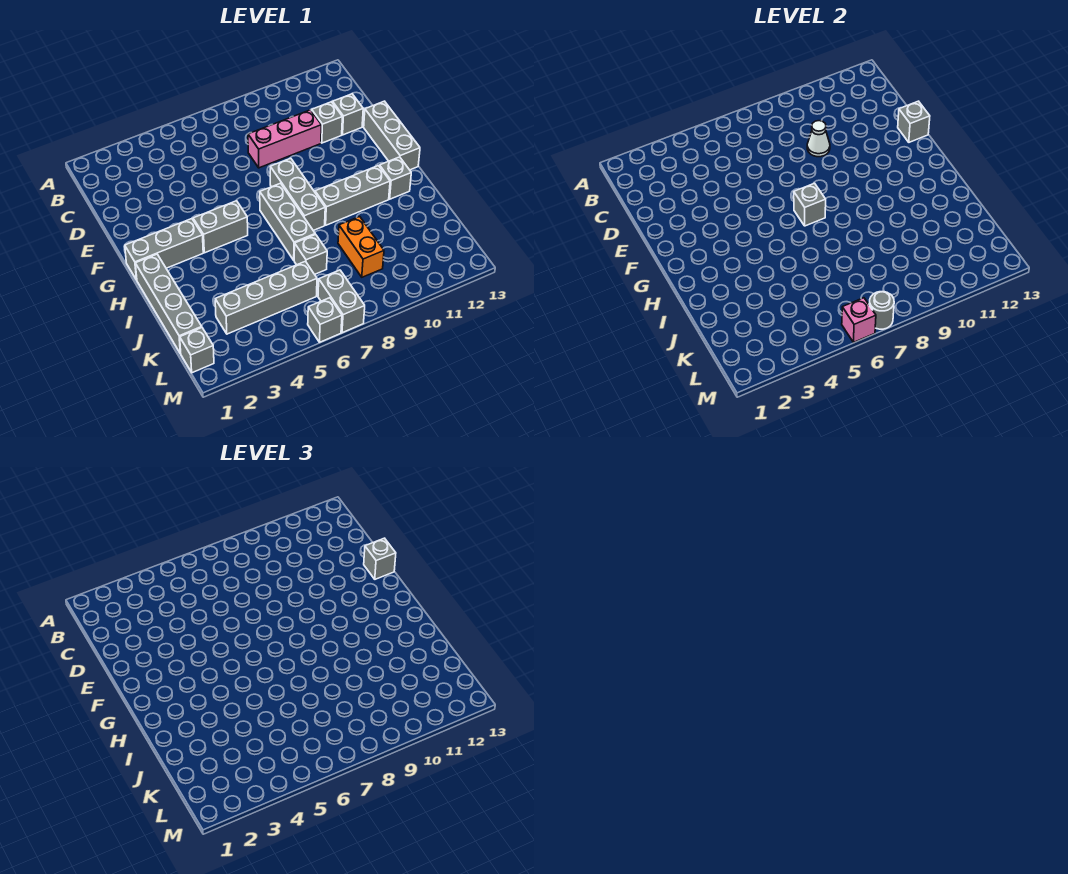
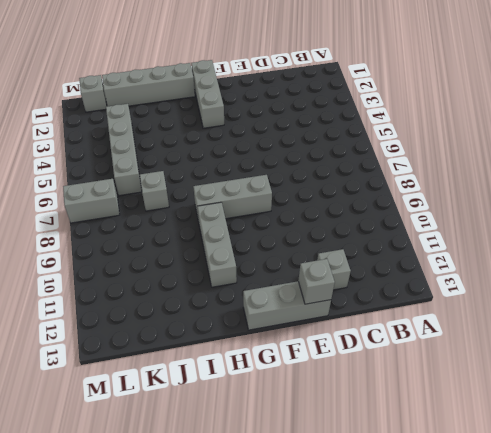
none -> pink 1x3 brick [248,110,321,168]
none -> grey 1x1 brick [312,102,342,143]
none -> grey 1x2 brick [193,201,248,253]

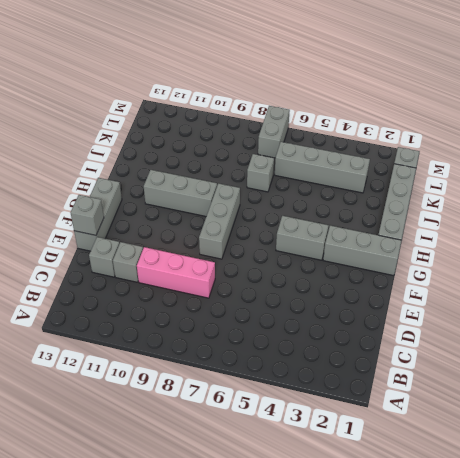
none -> grey 1x3 brick [260,183,315,260]
none -> grey 1x1 brick [379,157,411,199]
none -> orange 1x2 brick [338,217,384,277]

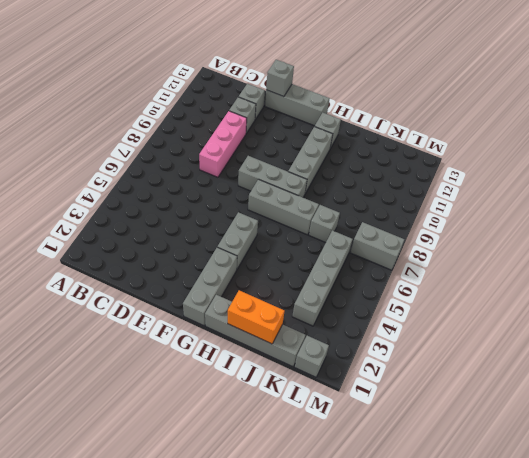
orange 1x2 brick [228,290,285,344] -> orange 1x2 brick moved to [338,217,384,277]
none -> grey 1x1 brick [308,298,342,342]
none -> white 1x1 cone [807,121,830,157]
none -> grey 1x1 brick [794,183,826,226]

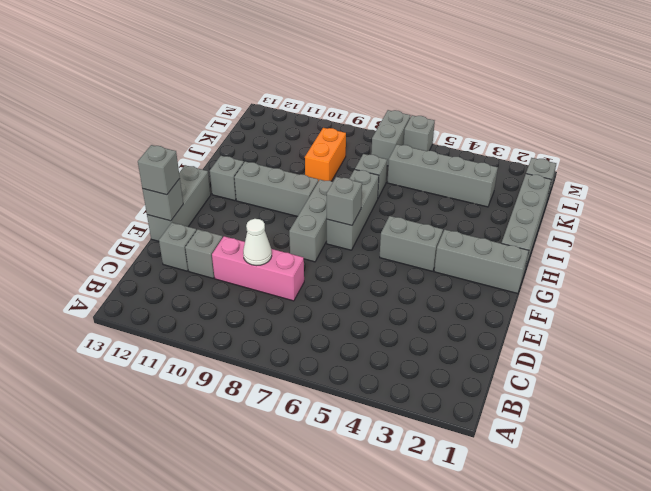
none -> pink 1x1 brick [842,298,876,342]
none -> grey 1x1 round brick [869,292,894,329]

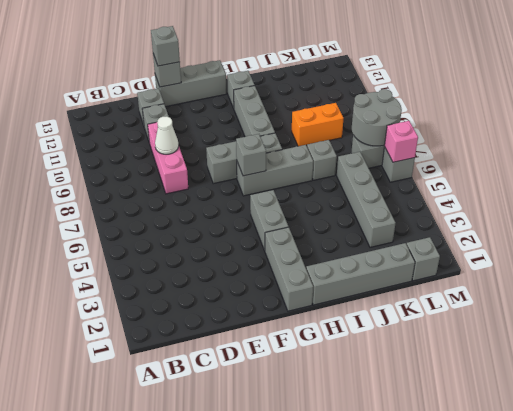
grey 2x2 round brick [352,89,402,146] -> grey 1x1 round brick [869,292,894,329]

